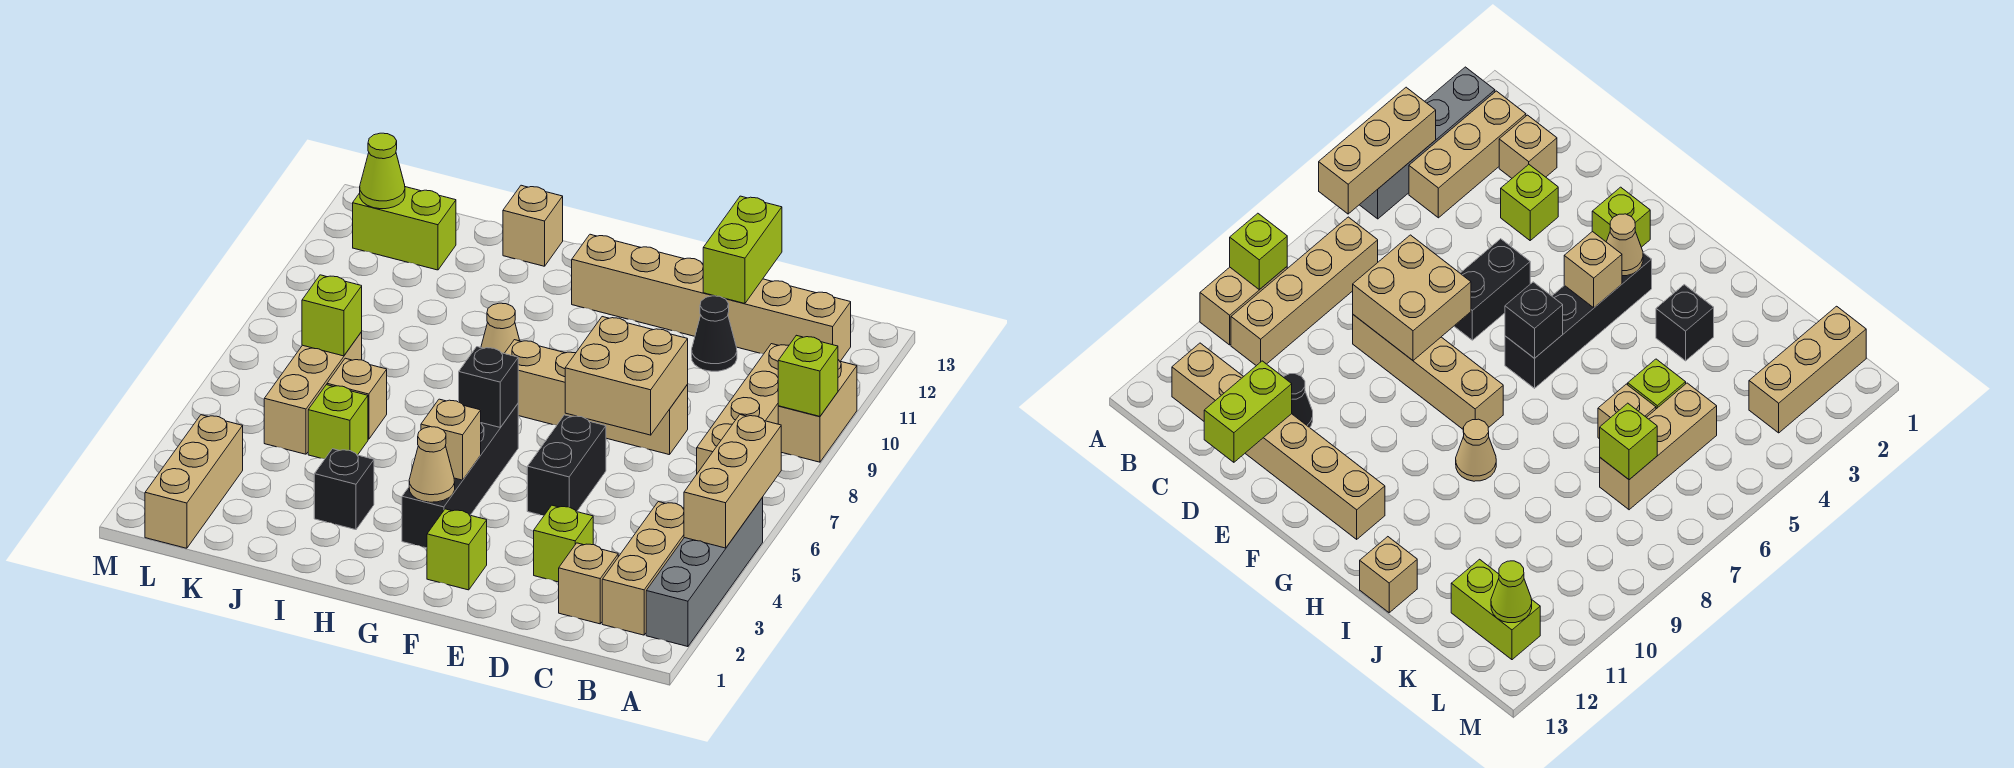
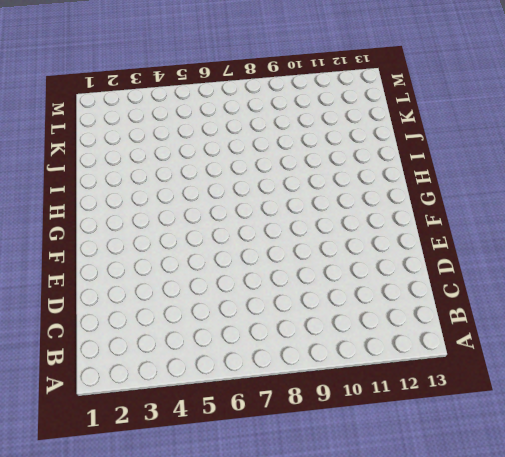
none -> grey 1x4 brick [646,498,763,647]
none -> tan 1x2 brick [778,360,857,462]
none -> tan 1x3 brick [602,502,684,635]

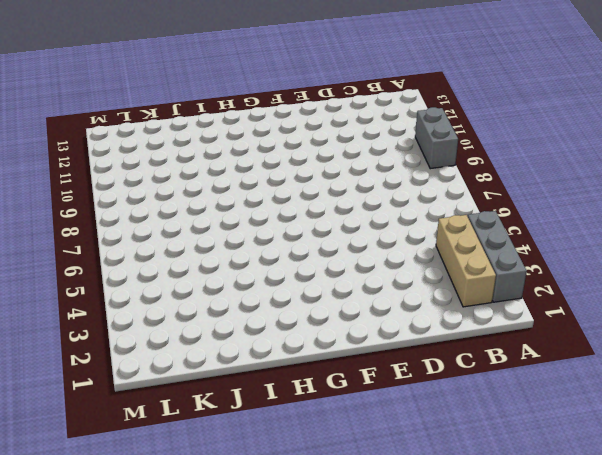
grey 1x3 brick [468,211,527,302] -> grey 1x4 brick [646,498,763,647]
grey 1x2 brick [415,107,458,169] -> tan 1x2 brick [778,360,857,462]
none -> tan 1x4 brick [697,344,789,473]
none -> tan 1x6 brick [572,234,851,361]
none -> tan 1x1 brick [559,543,618,624]

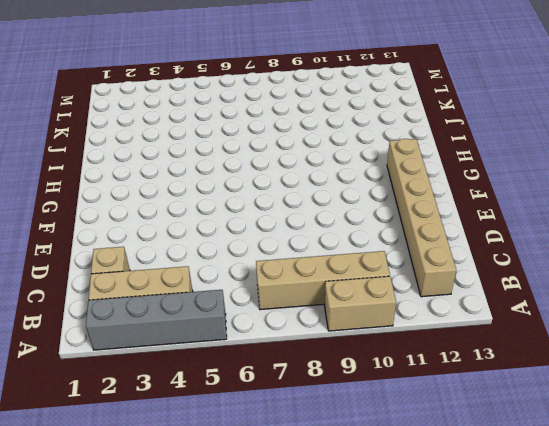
none -> lime 1x1 brick [534,505,593,582]
none -> tan 1x4 brick [504,340,688,455]
none -> black 1x1 cone [692,296,737,371]

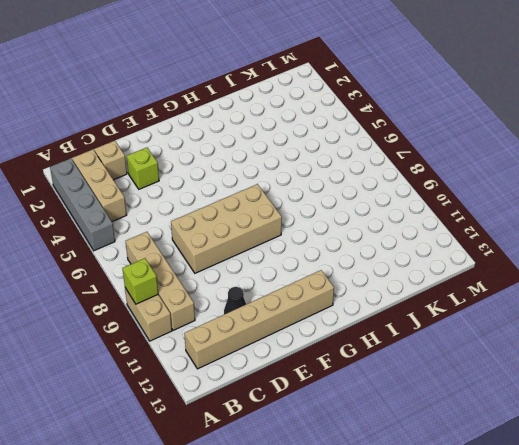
tan 2x4 brick [171,184,282,273] -> tan 1x4 brick [504,340,688,455]
none -> black 1x2 brick [527,415,606,515]
none -> lime 1x1 brick [427,509,487,590]
none -> black 1x4 brick [402,404,518,548]

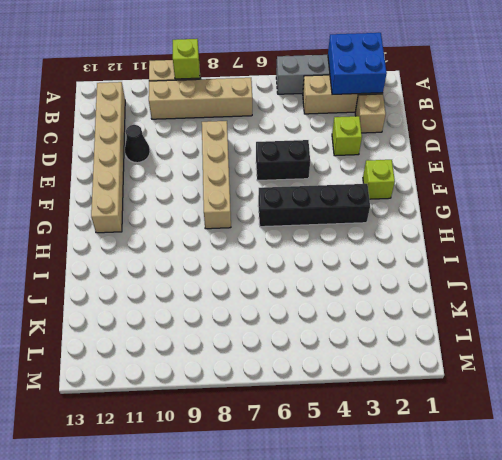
blue 2x2 brick [328,33,387,95] -> none
none -> tan 1x1 cone [481,303,520,353]
none -> black 1x1 brick [314,449,374,530]
none -> tan 1x1 brick [503,185,563,266]

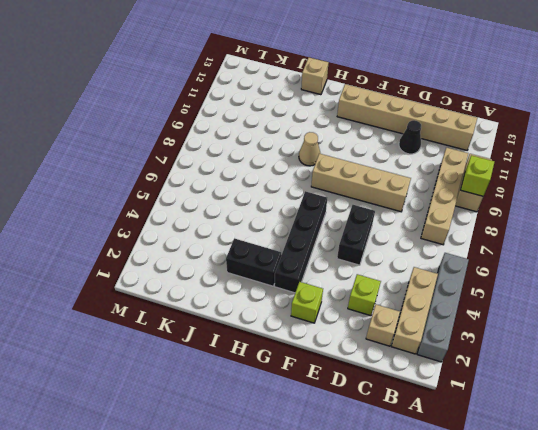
black 1x2 brick [226,238,281,286] -> black 1x1 brick [314,449,374,530]
none -> lime 1x1 brick [308,385,368,459]
none -> tan 1x1 brick [327,358,387,439]
none -> tan 1x3 brick [264,332,362,454]

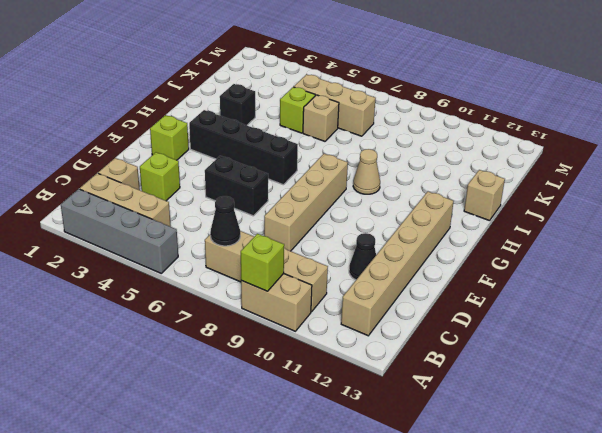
black 1x1 cone [210,196,240,246] -> none
none -> lime 1x2 brick [353,187,456,270]
none -> tan 1x3 brick [145,415,243,548]
none -> tan 1x3 brick [684,415,781,548]

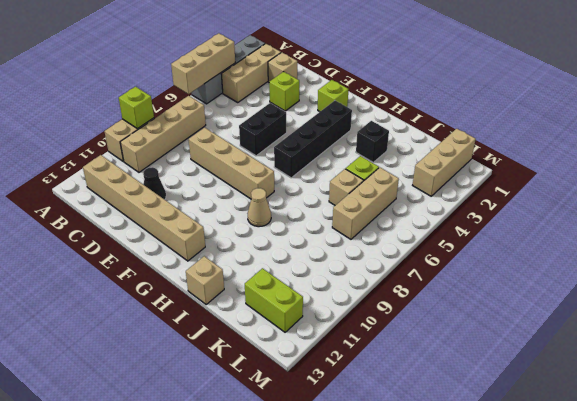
none -> tan 2x2 brick [565,317,688,435]
none -> lime 1x2 brick [703,196,782,303]
none -> tan 1x1 cone [409,427,455,502]

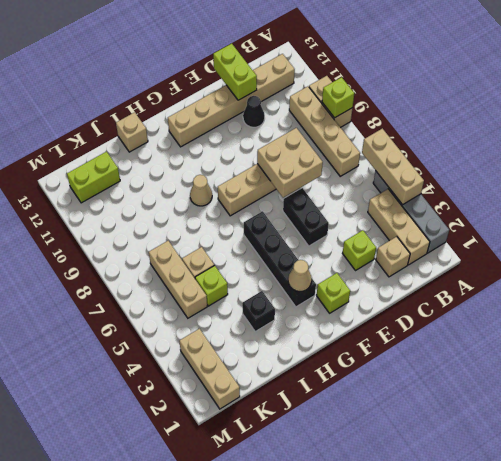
none -> tan 1x1 brick [421,399,481,480]
none -> black 1x1 brick [459,347,518,427]
none -> lime 1x1 brick [302,275,362,356]

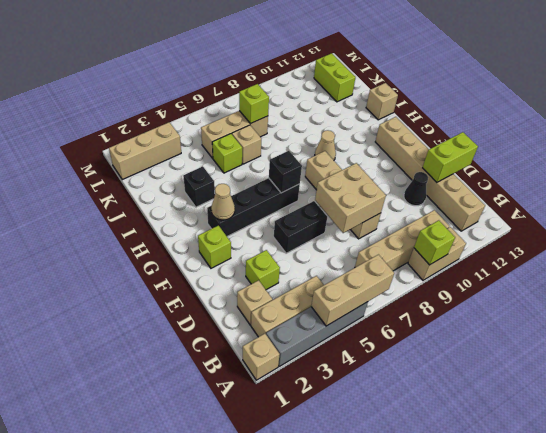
tan 1x1 brick [243,334,280,380] -> tan 1x1 brick moved to [421,399,481,480]
none -> lime 1x1 cone [360,133,405,209]

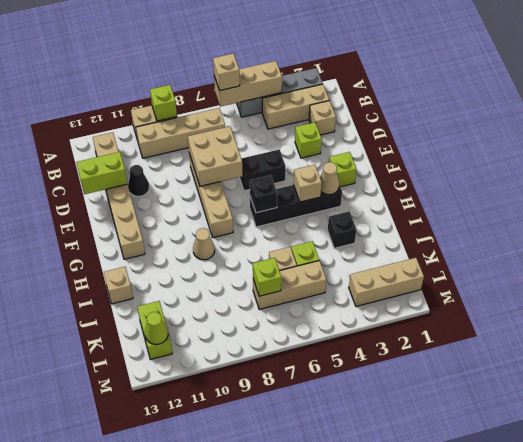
tan 1x1 brick [213,54,240,91] -> none

